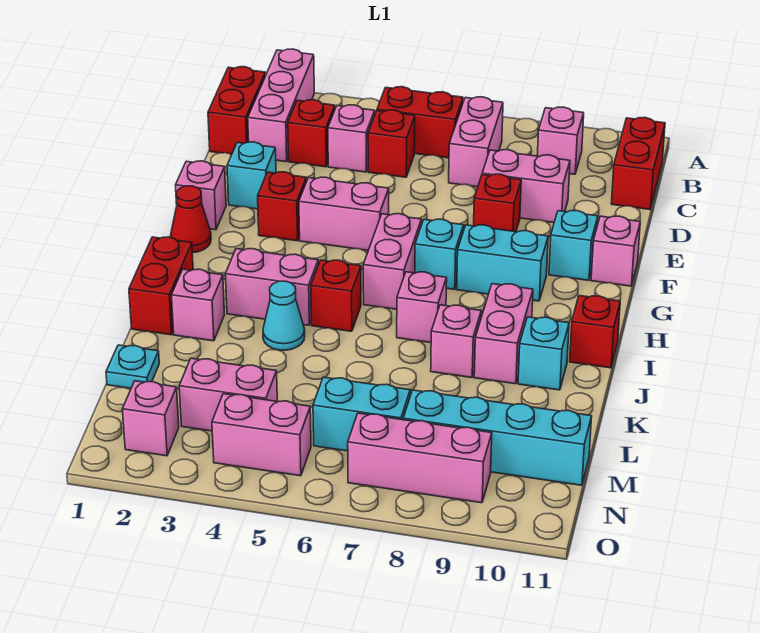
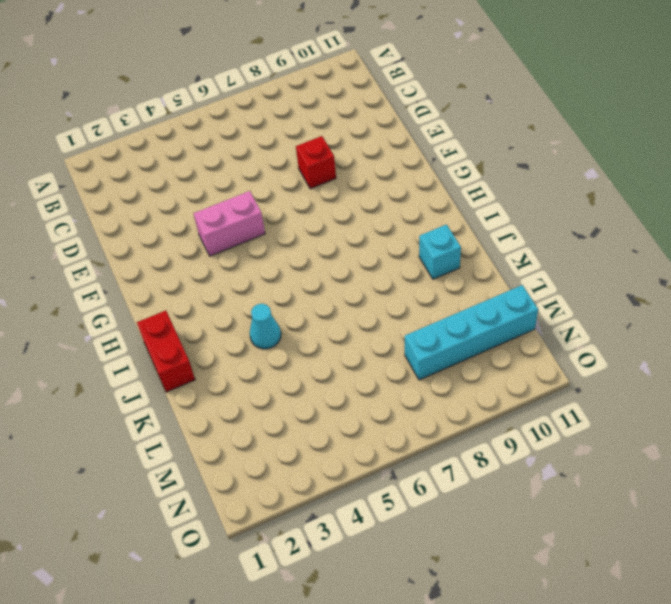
none -> pink 1x3 brick [248,49,314,162]
none -> red 1x2 brick [208,67,265,154]
none -> red 1x2 brick [377,87,463,158]
none -> pink 1x2 brick [449,97,503,187]

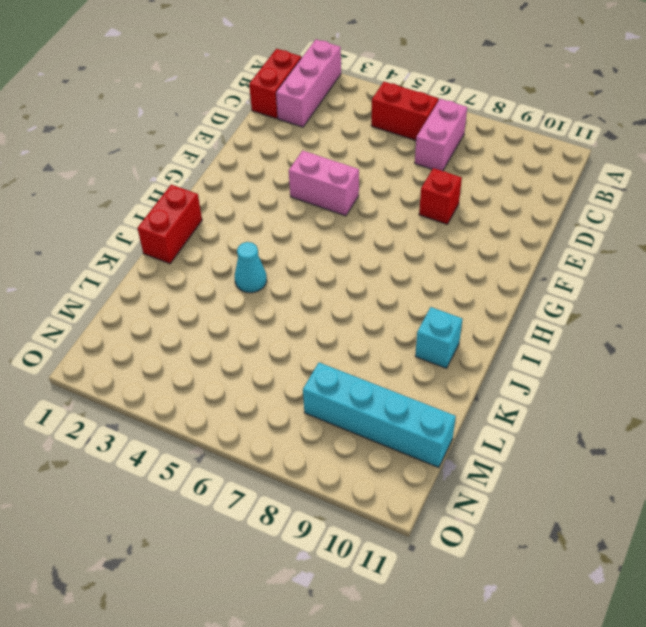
none -> pink 1x1 brick [537,107,584,174]
none -> red 1x2 brick [611,117,665,209]
none -> red 1x1 brick [288,100,335,167]
none -> pink 1x1 brick [328,105,375,172]

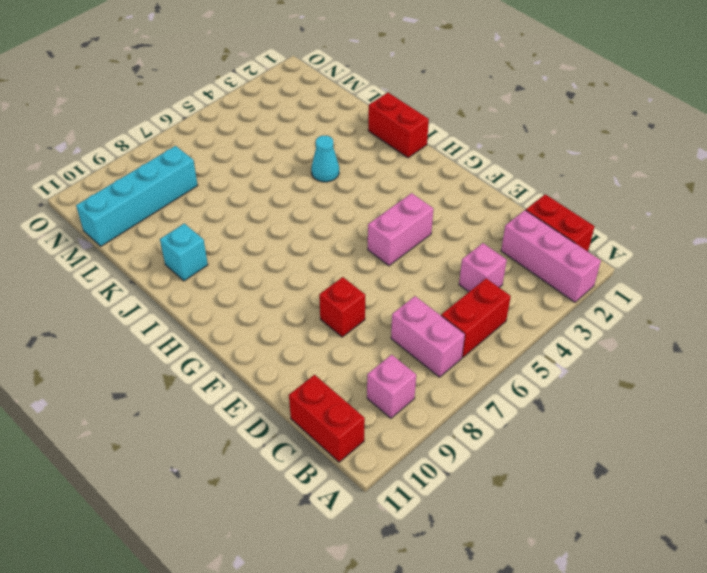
none -> red 1x1 brick [288,100,335,167]
none -> red 1x1 brick [368,110,415,177]
none -> pink 1x2 brick [482,149,570,223]
none -> cyan 1x1 brick [227,142,276,209]

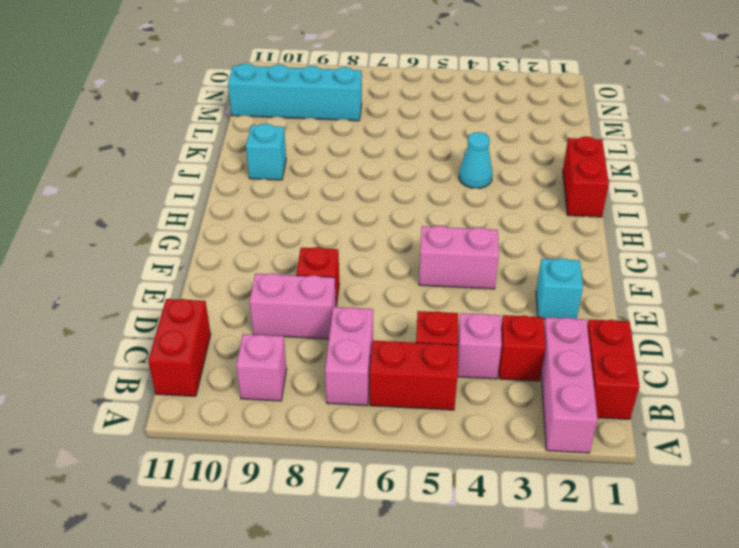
none -> pink 1x1 brick [176,161,226,230]
none -> red 1x1 brick [258,172,306,241]
none -> cyan 1x1 brick [549,211,598,280]
none -> pink 1x1 brick [591,216,640,286]

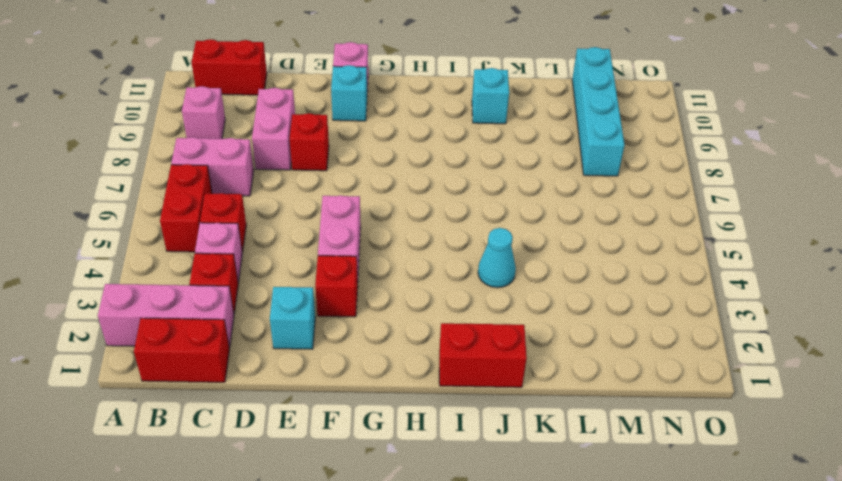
none -> pink 1x1 brick [176,161,226,230]
none -> red 1x1 cone [171,186,211,253]
none -> pink 1x2 brick [363,214,421,309]
none -> cyan 1x1 brick [415,219,464,289]

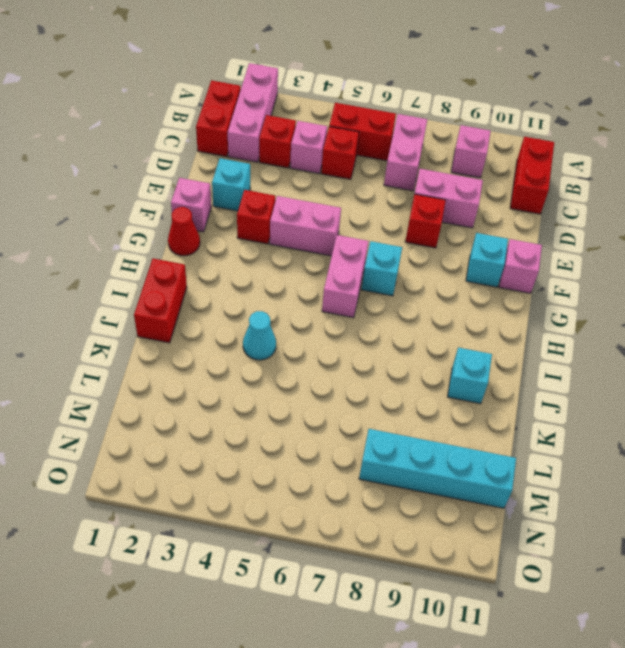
none -> cyan 1x2 brick [457,225,548,301]
none -> pink 1x2 brick [225,249,318,325]
none -> red 1x1 brick [311,260,361,331]
none -> pink 1x1 brick [397,272,447,343]

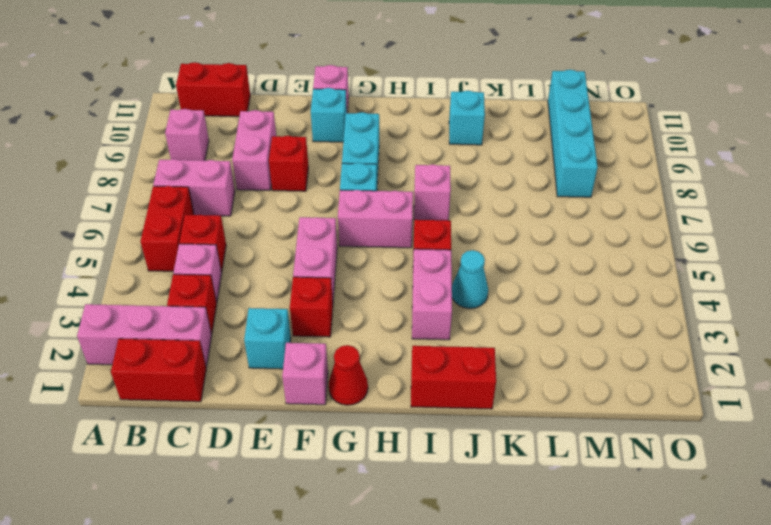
none -> pink 1x2 brick [474,284,533,384]
none -> red 1x1 brick [570,296,620,368]
none -> pink 1x1 brick [171,269,225,341]
none -> pink 1x1 brick [431,305,481,378]

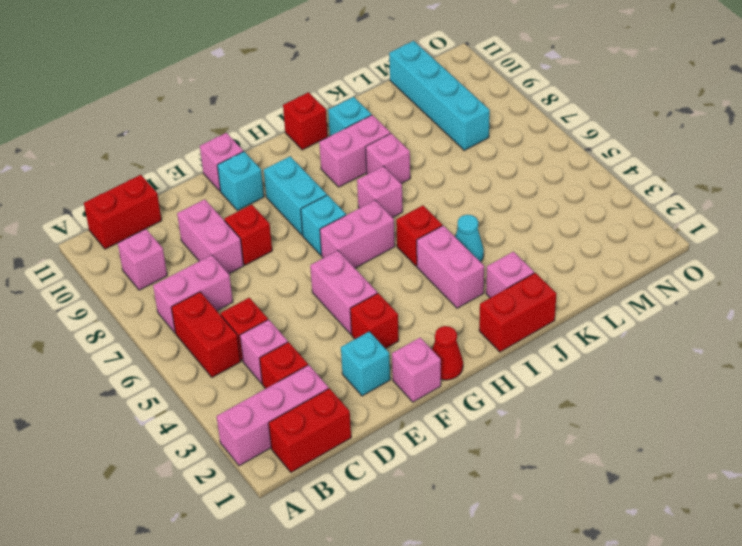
none -> cyan 1x1 plate [106,345,159,388]
none -> pink 1x2 brick [179,358,277,431]
none -> cyan 1x2 brick [313,377,410,451]
none -> pink 1x1 brick [122,381,179,456]

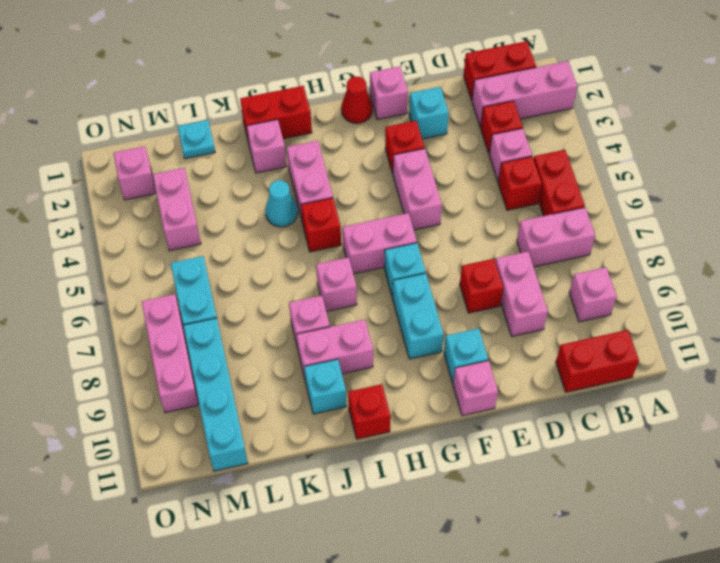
none -> pink 1x2 brick [212,394,311,476]

